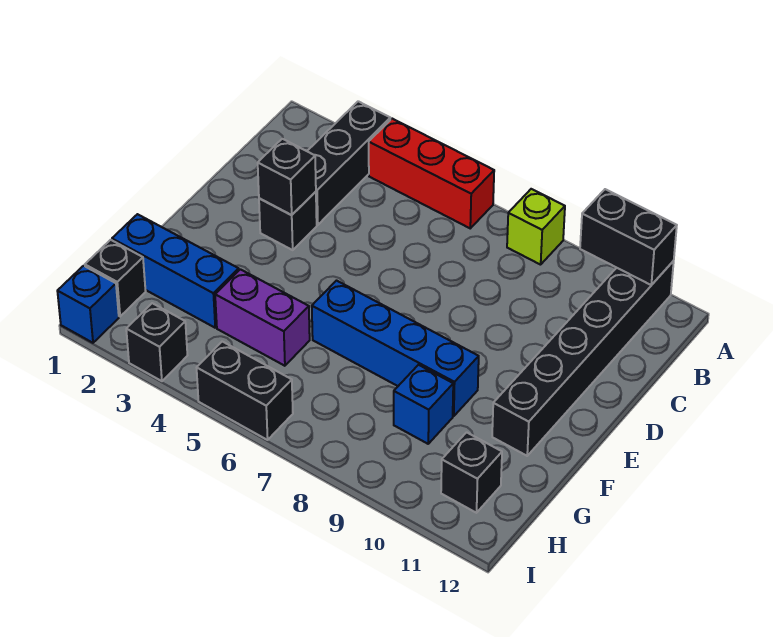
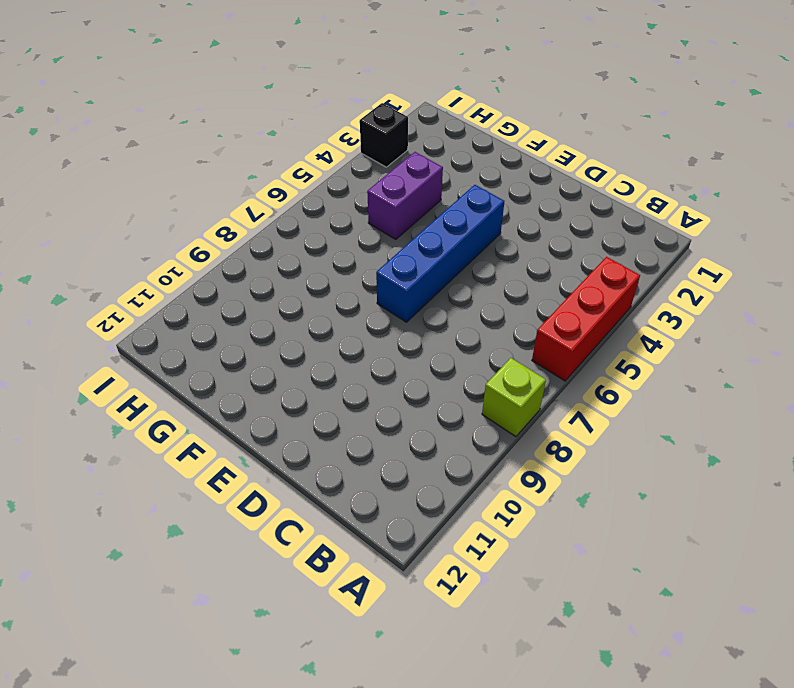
blue 1x4 brick [376,185,505,322] -> blue 1x4 brick moved to [312,281,479,416]
none -> black 1x3 brick [307,101,390,225]
none -> black 1x6 brick [492,261,674,456]
none -> black 1x1 brick [259,192,317,250]

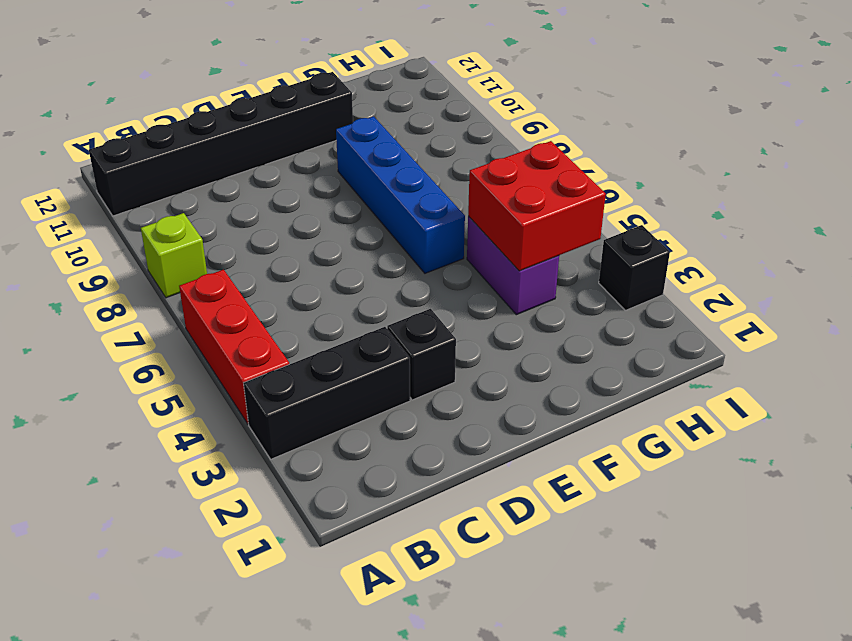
red 2x2 brick [468,141,606,271] -> none
none -> blue 1x3 brick [112,214,239,328]
none -> blue 1x1 brick [394,365,453,444]
none -> black 1x1 brick [85,240,146,316]

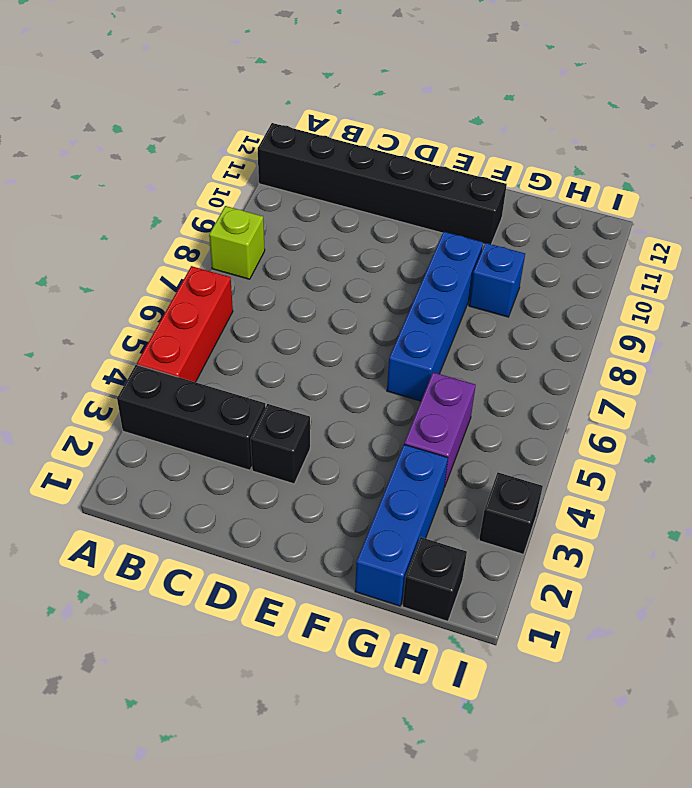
none -> black 1x1 brick [441,432,502,513]
none -> blue 1x1 brick [57,266,119,343]
none -> black 1x2 brick [197,342,293,440]

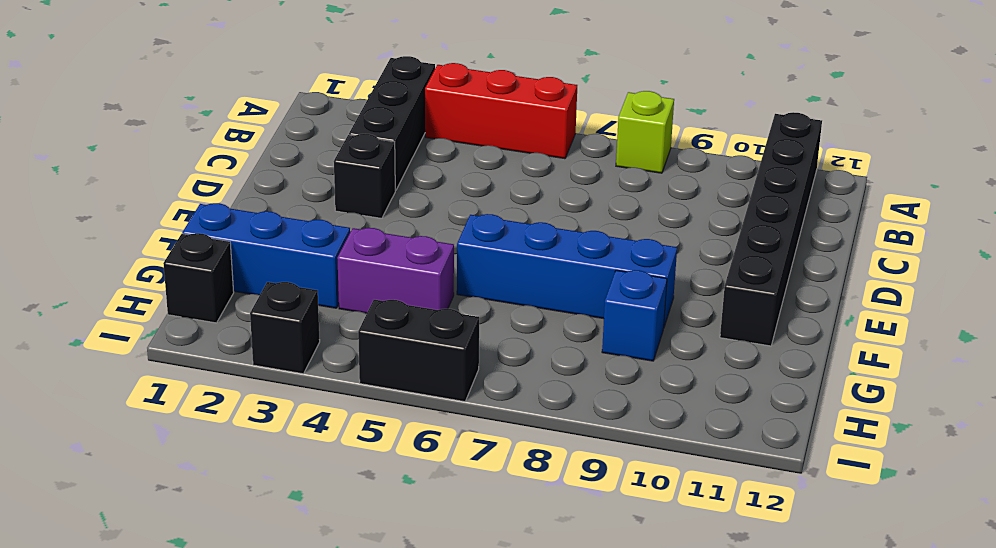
none -> black 1x1 brick [441,432,502,513]
none -> blue 1x1 brick [57,266,119,343]
none -> black 1x2 brick [580,189,677,285]

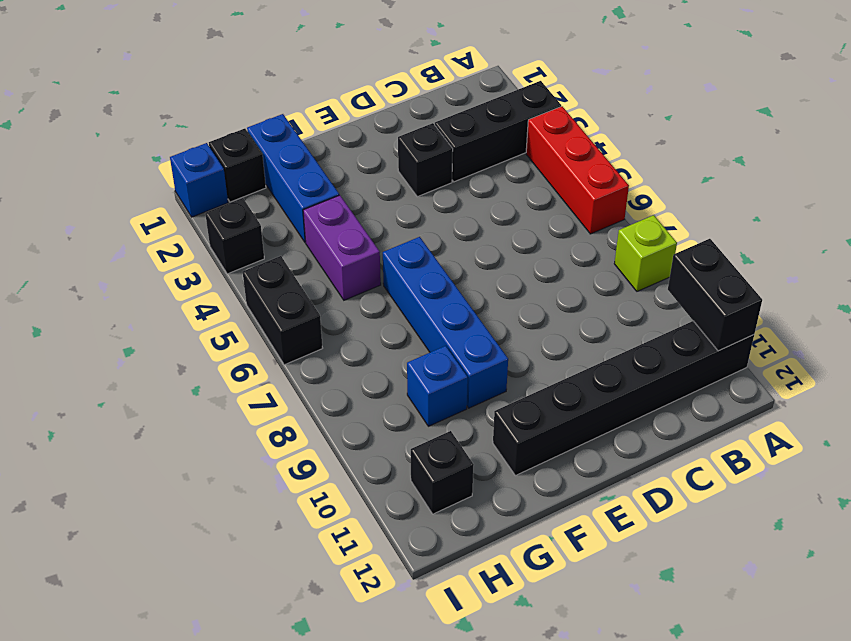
none -> black 1x1 brick [258,139,316,215]

